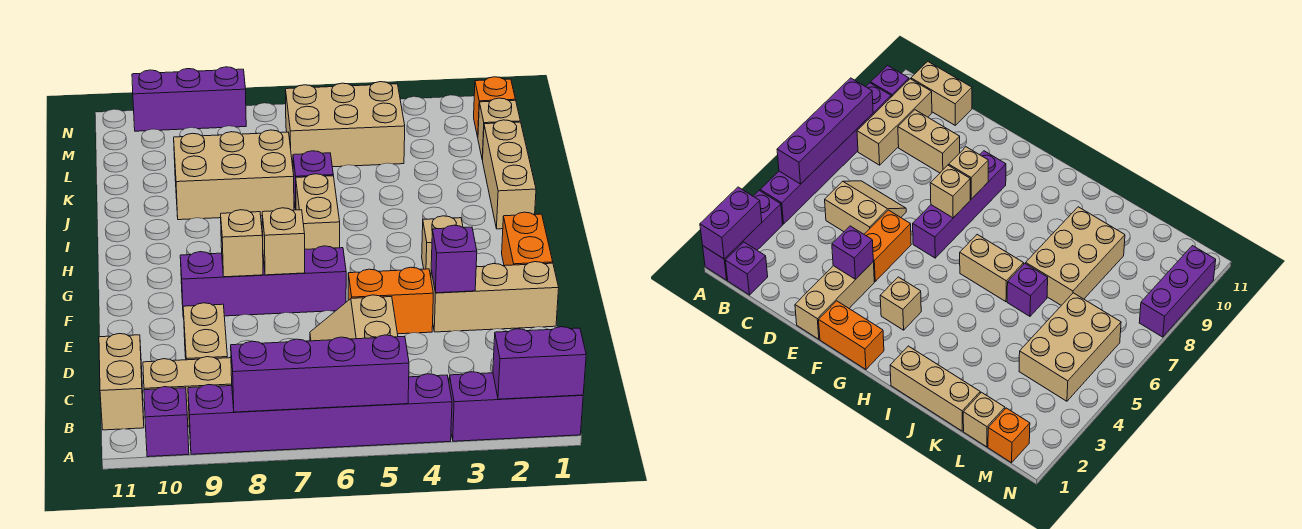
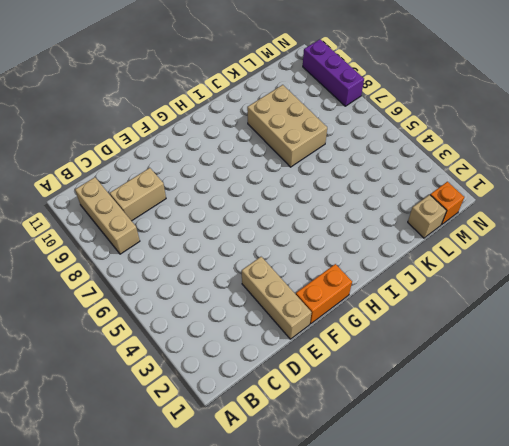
none -> purple 1x3 brick [449,372,583,441]
none -> purple 1x6 brick [188,374,452,454]
none -> purple 1x1 brick [144,387,189,457]

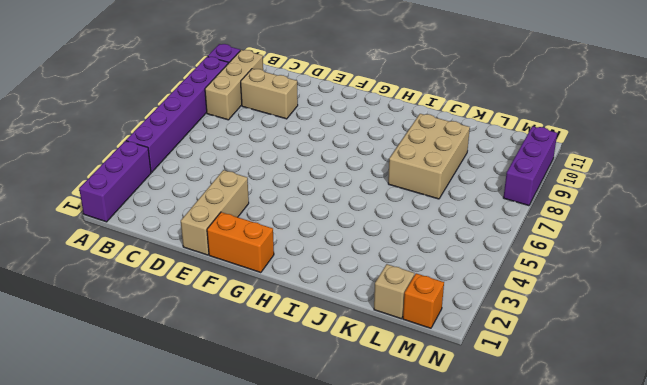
none -> purple 1x1 brick [725,242,768,295]
none -> tan 1x2 brick [99,334,144,430]
none -> tan 2x2 slope [310,295,398,341]

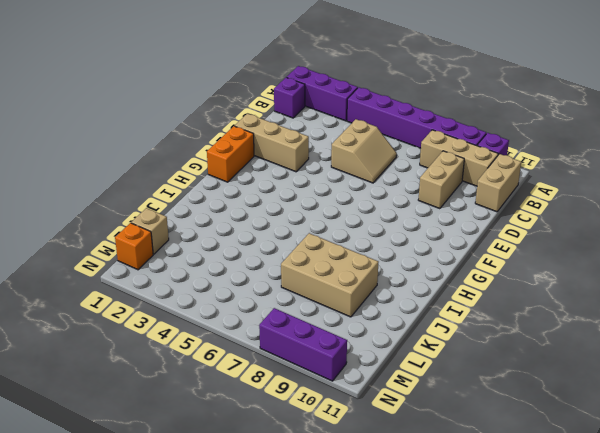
none -> orange 1x2 brick [348,267,433,334]
none -> purple 1x4 brick [180,246,346,318]
none -> tan 1x1 brick [422,216,463,276]

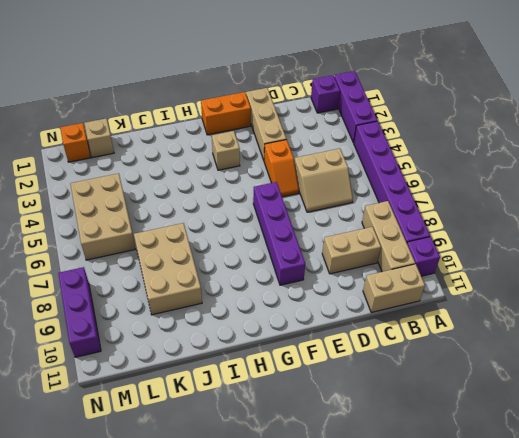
orange 1x2 slope [264,140,299,197] -> orange 1x2 brick [348,267,433,334]
none -> tan 1x2 brick [296,174,340,249]
none -> tan 1x3 brick [483,120,536,229]
none -> purple 1x1 brick [293,151,333,210]

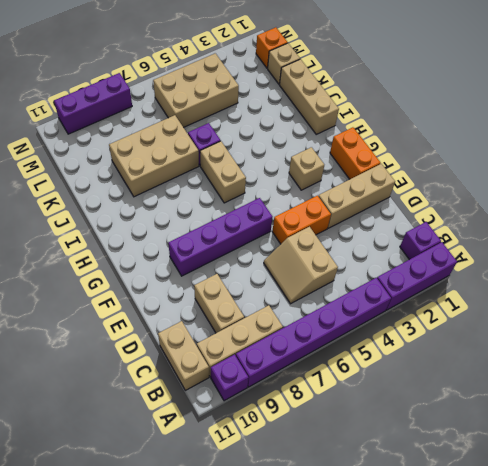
none -> purple 1x2 brick [493,327,586,399]
none -> purple 1x4 brick [231,335,409,412]
none -> purple 1x1 brick [431,225,477,293]

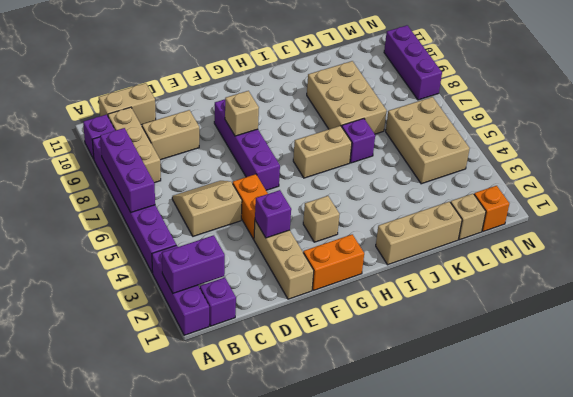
purple 1x2 brick [162,235,225,293] -> purple 1x2 brick turned to [493,327,586,399]
purple 1x3 brick [100,128,155,212] -> purple 1x4 brick [231,335,409,412]
none -> tan 1x1 brick [262,208,305,275]

